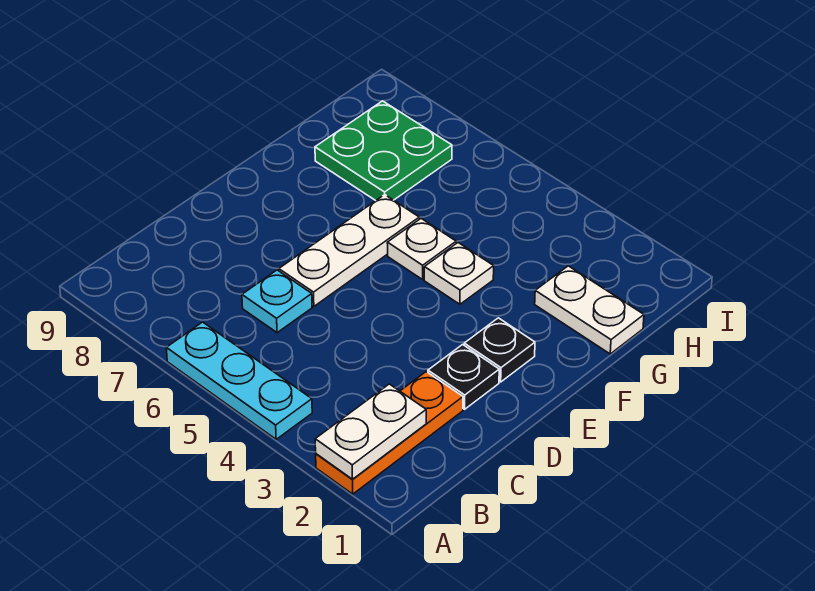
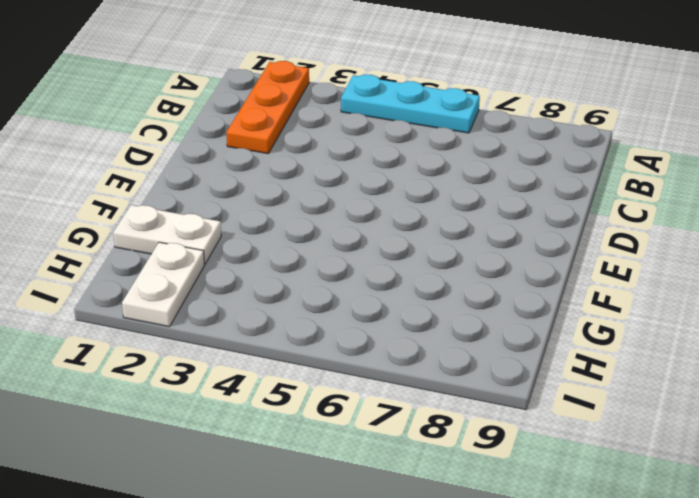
white 1x2 plate [122,242,205,327] -> white 1x2 plate moved to [315,384,426,480]
none -> cyan 1x1 plate [242,270,312,333]
none -> black 1x1 plate [428,345,499,409]

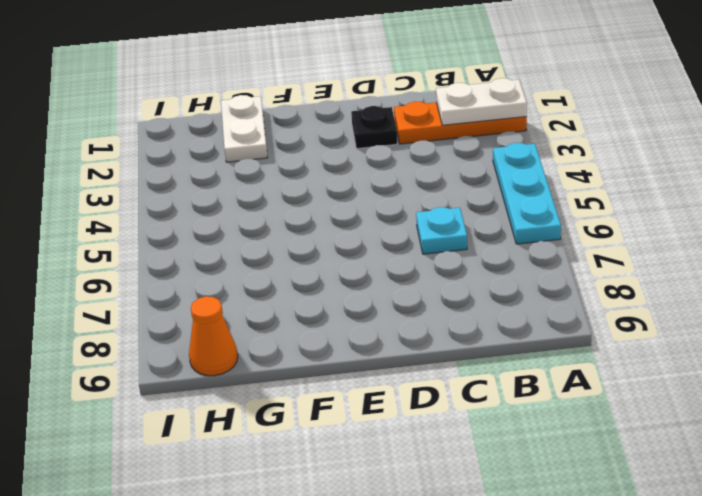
orange 1x1 cone [189,296,238,376] -> none
none -> white 1x3 plate [279,195,419,306]
none -> black 1x1 plate [464,318,535,382]

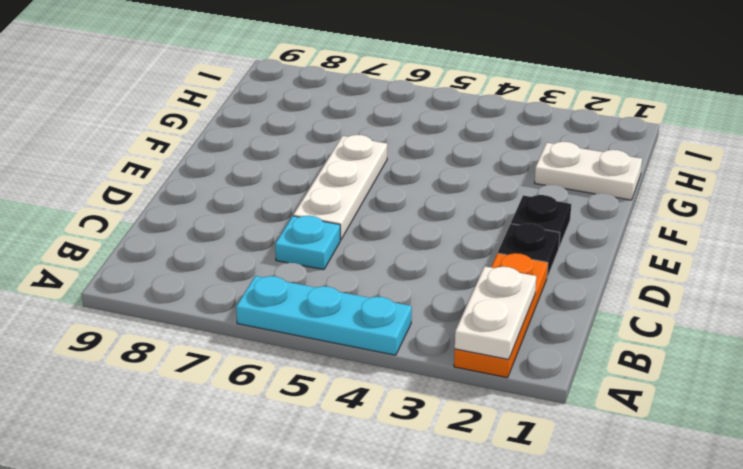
none -> white 1x1 plate [424,243,494,304]
none -> white 1x1 plate [387,219,456,279]

